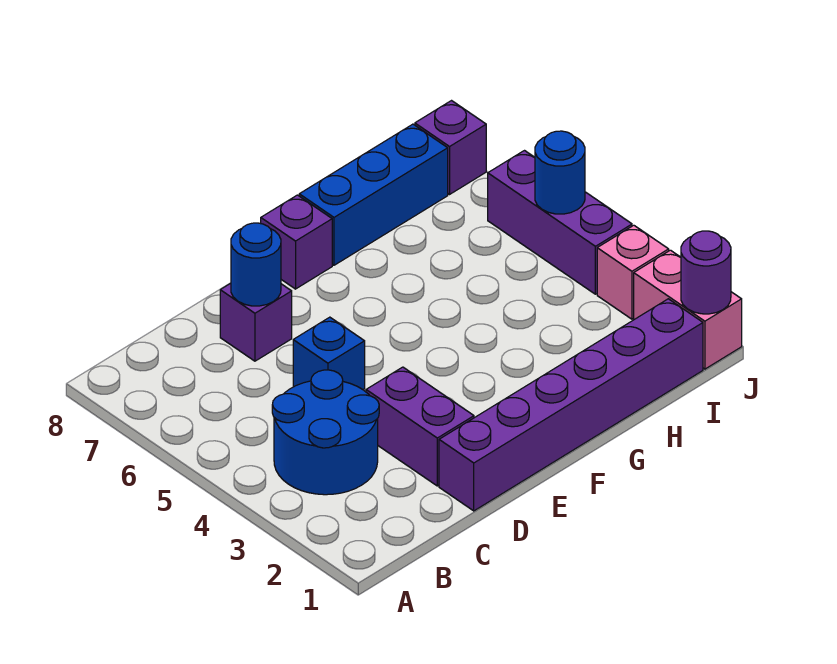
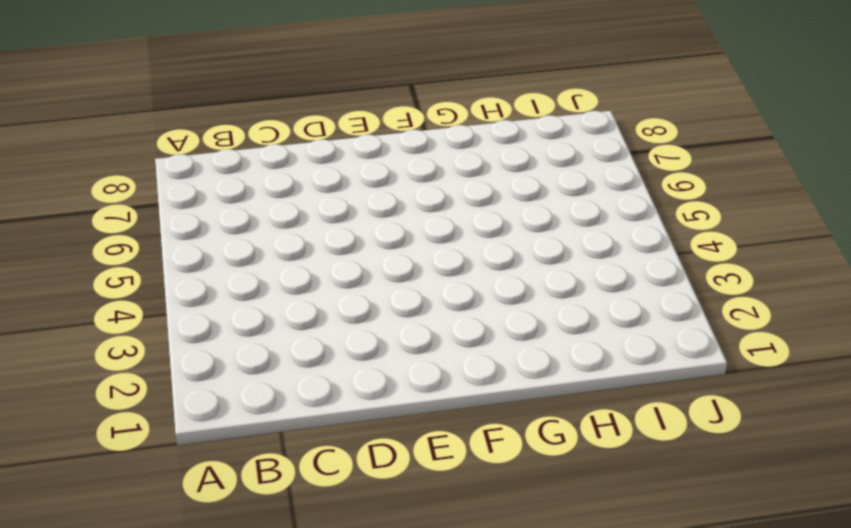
none -> blue 2x2 round brick [272,370,379,495]
none -> purple 1x6 brick [439,299,703,511]
none -> purple 1x2 brick [366,367,474,486]

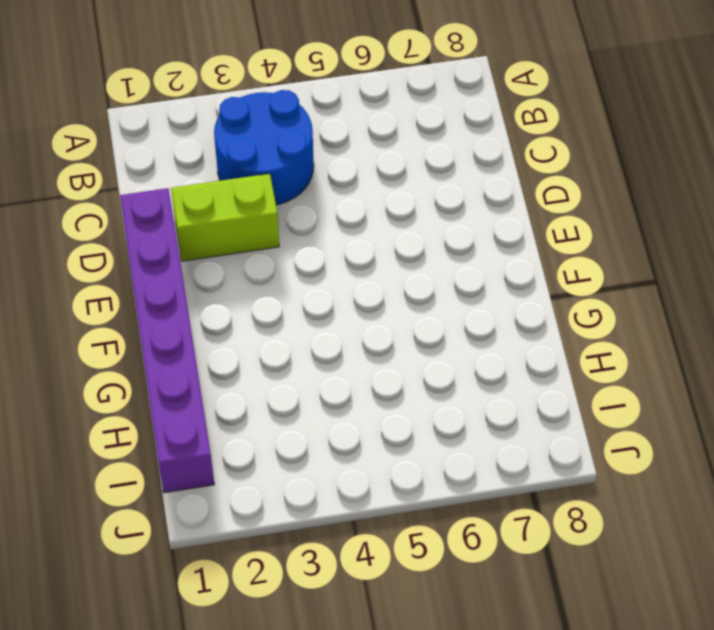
lime 1x2 brick [171,174,279,261] -> purple 1x2 brick [366,367,474,486]
none -> blue 1x1 brick [293,317,365,389]
none -> purple 1x1 brick [220,283,292,361]
none -> purple 1x1 brick [261,195,332,289]

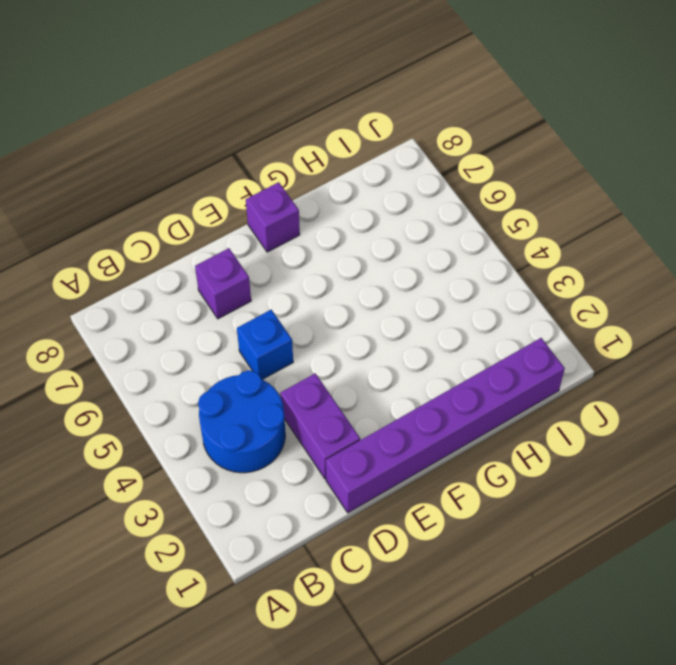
none -> blue 1x3 brick [299,124,448,265]
none -> pink 1x2 brick [634,250,742,369]
none -> pink 1x1 brick [597,225,669,319]

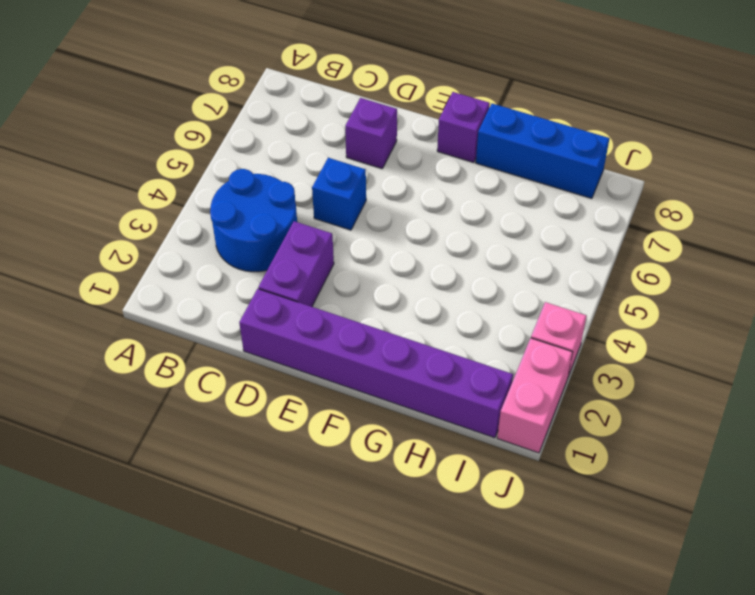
none -> purple 1x3 brick [488,151,632,294]
none -> purple 1x1 brick [415,101,486,194]
none -> blue 1x1 round brick [231,223,281,306]

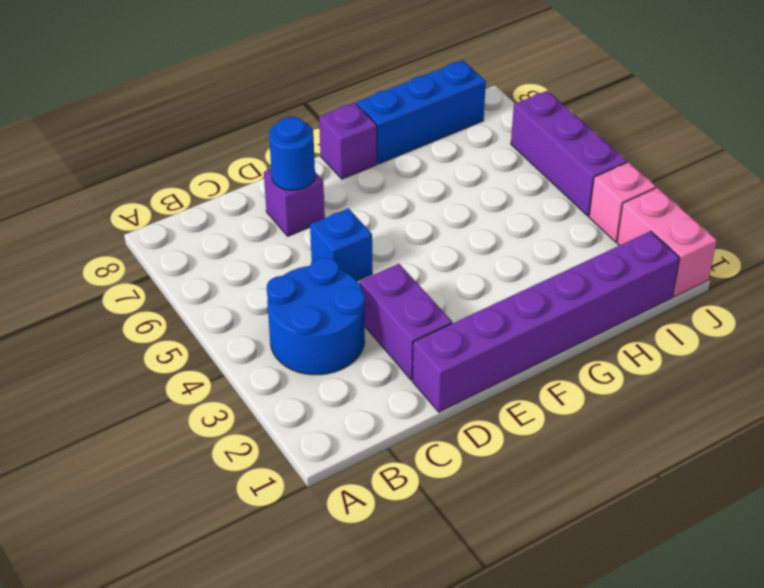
none -> purple 1x1 brick [415,101,486,194]
none -> purple 1x1 round brick [681,231,731,314]
none -> blue 1x1 round brick [535,131,585,214]

